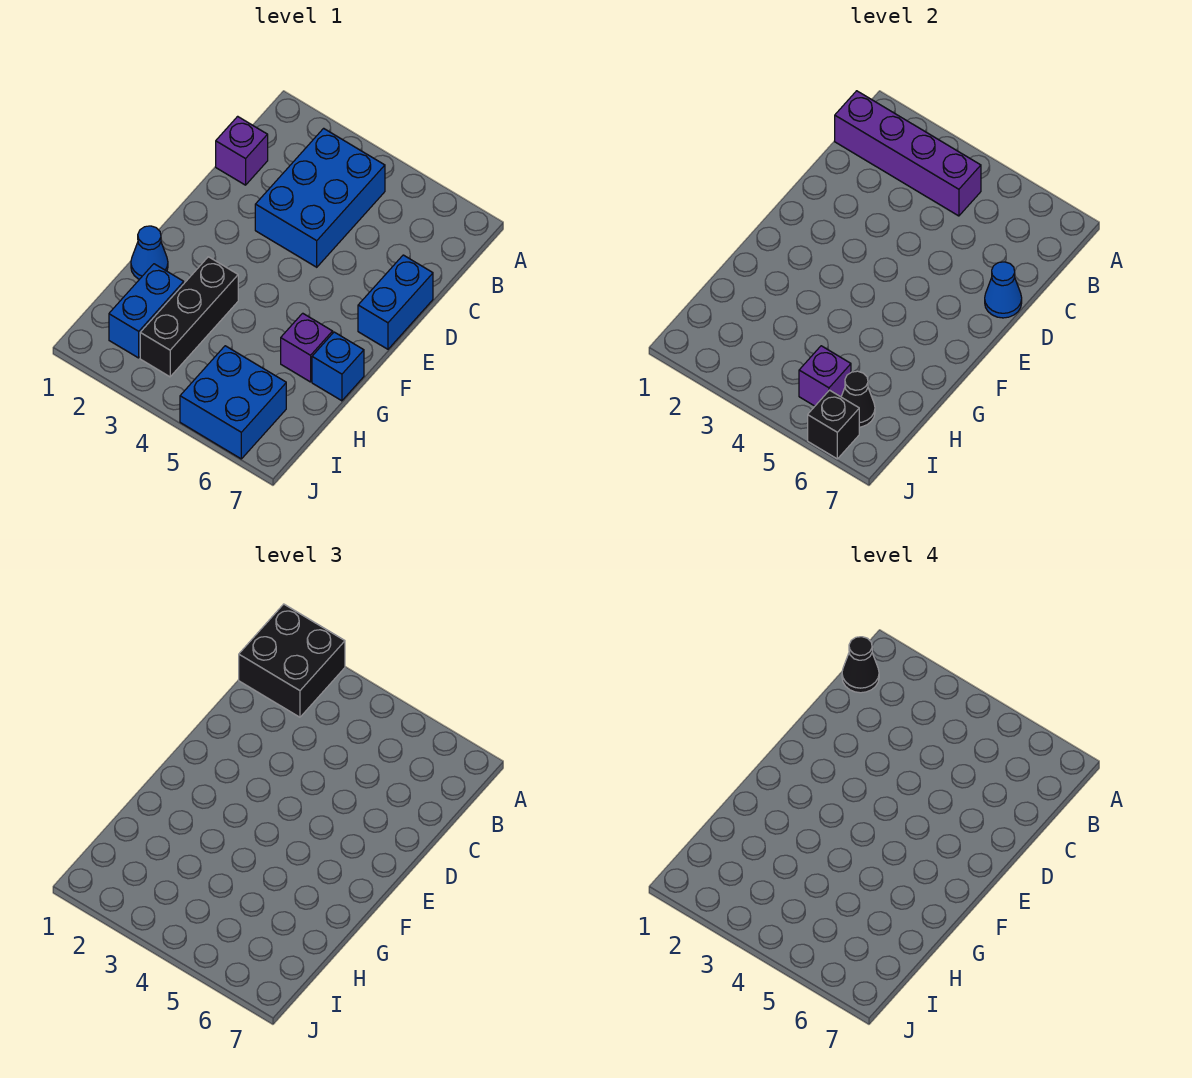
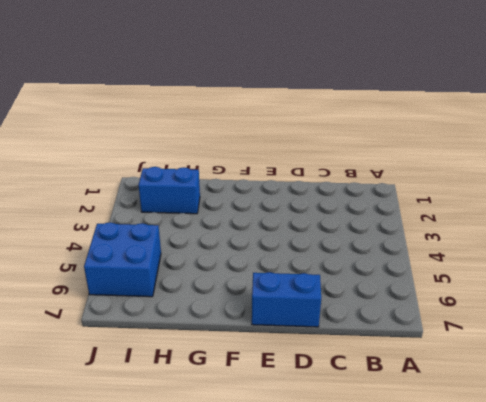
none -> blue 2x3 brick [255,128,385,267]
none -> purple 1x1 brick [216,116,268,185]
none -> blue 1x1 cone [131,226,168,279]

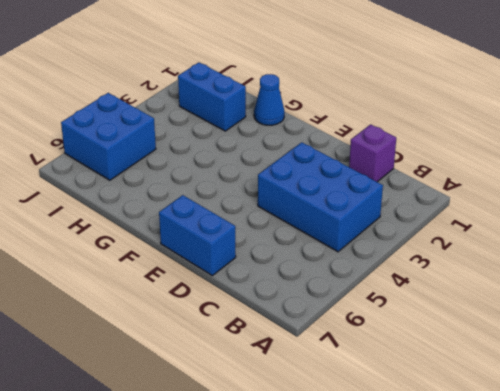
none -> black 1x3 brick [140,257,238,377]
none -> purple 1x1 brick [281,313,333,382]
none -> blue 1x1 brick [312,332,364,401]

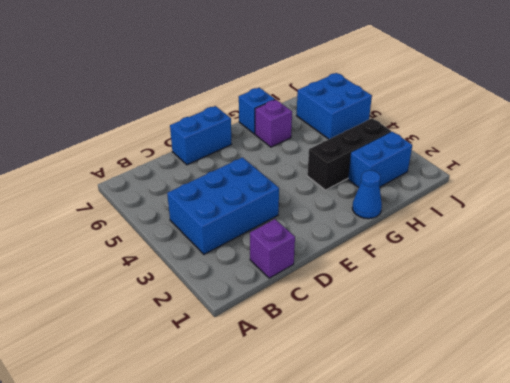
none -> purple 1x4 brick [835,91,981,216]
none -> blue 1x1 cone [985,262,1022,318]
none -> purple 1x1 brick [799,346,851,406]

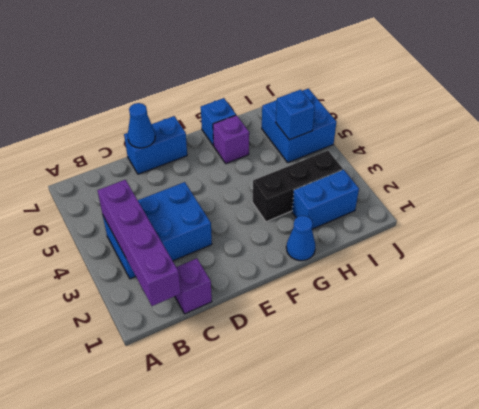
blue 1x1 brick [276,90,315,140] -> purple 1x1 brick [799,346,851,406]
none -> black 1x1 cone [841,371,875,427]
none -> black 1x1 brick [808,390,859,459]
none -> black 2x2 brick [239,604,345,717]

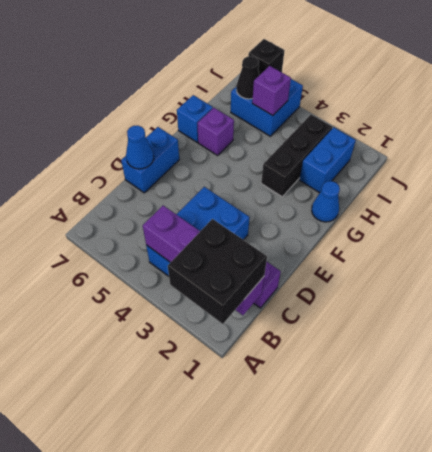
none -> black 1x1 cone [842,637,879,693]

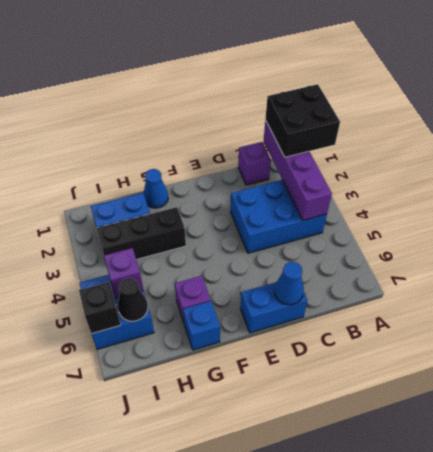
none -> black 1x1 cone [842,637,879,693]

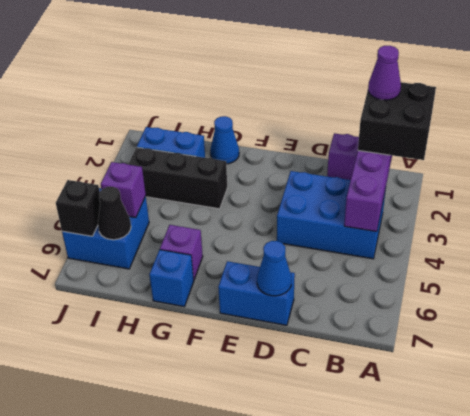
purple 1x1 cone [368,46,401,100] -> black 1x1 cone [842,637,879,693]

